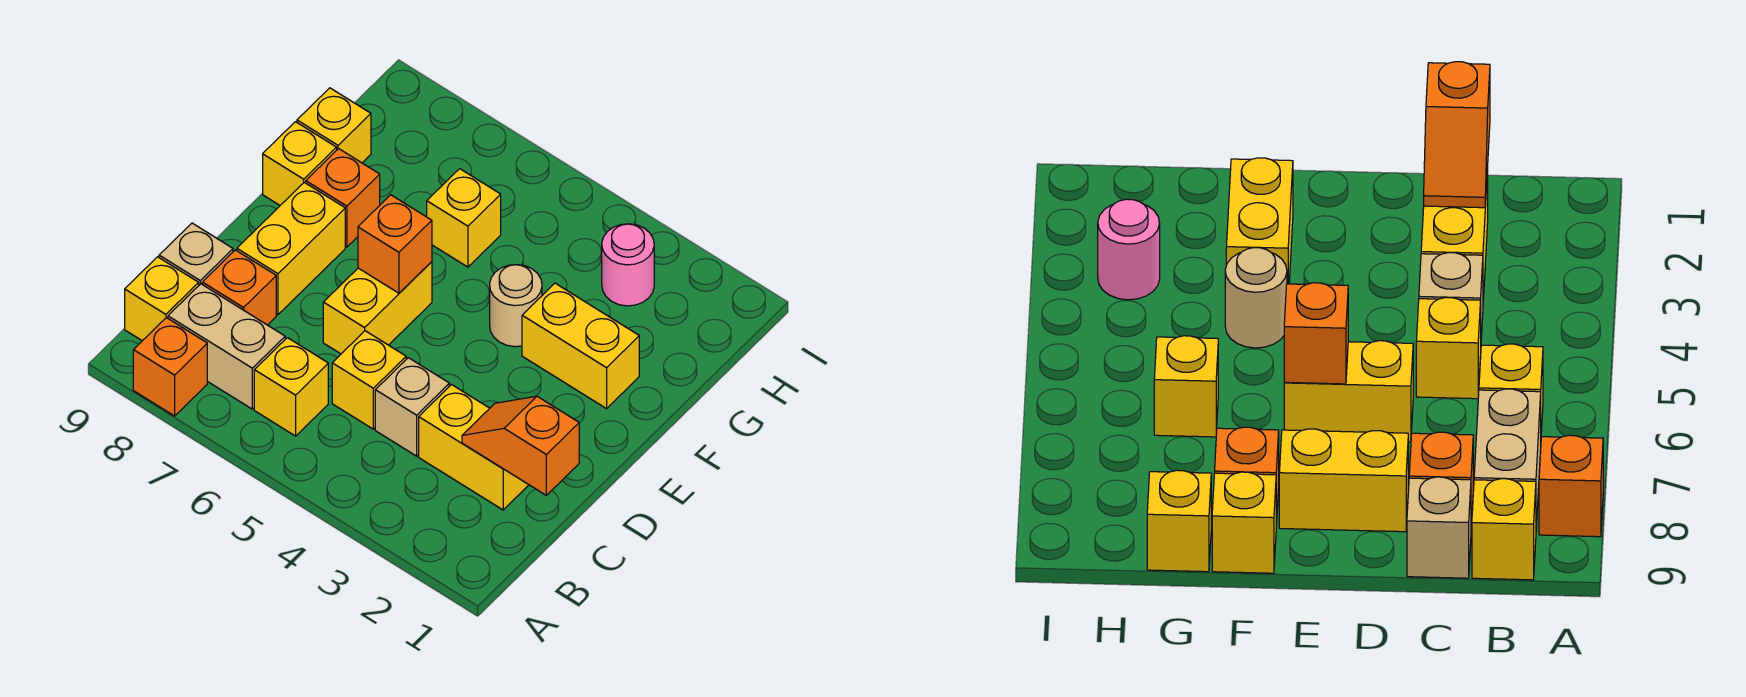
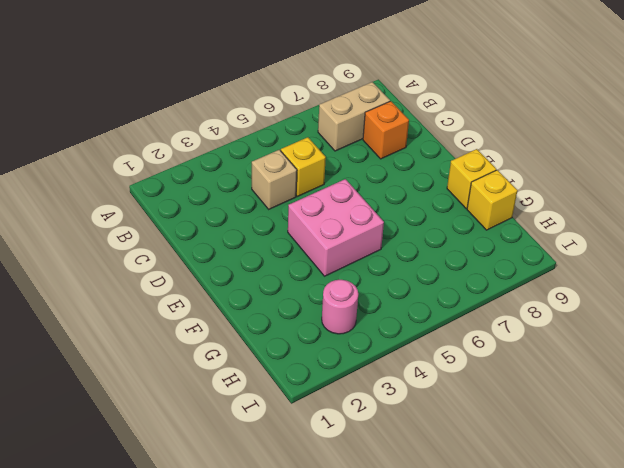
pink 2x2 brick [288,179,384,276] -> tan 1x1 round brick [490,265,542,347]
none -> orange 1x1 brick [133,318,207,416]
none -> yellow 1x1 brick [254,338,328,436]
none -> yellow 1x1 brick [125,257,199,341]

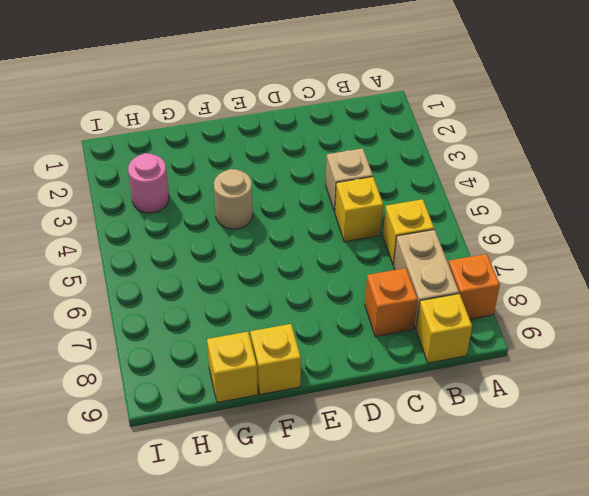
none -> yellow 1x2 brick [419,385,528,510]
none -> tan 1x1 brick [159,223,233,285]
none -> yellow 1x2 brick [323,262,432,354]

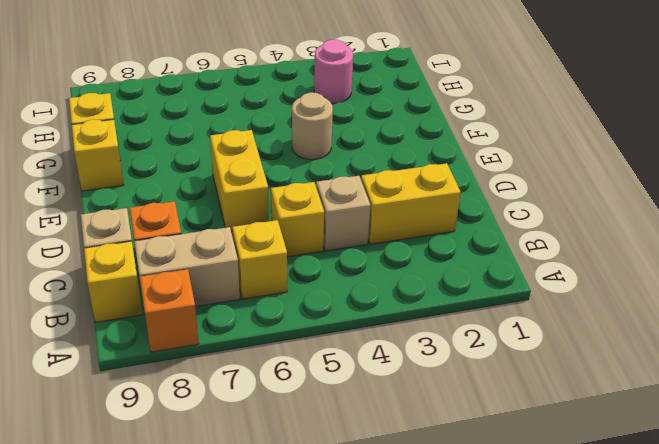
none -> yellow 1x2 brick [237,182,345,315]
none -> yellow 1x2 brick [522,283,639,409]
none -> orange 1x1 brick [306,149,380,247]

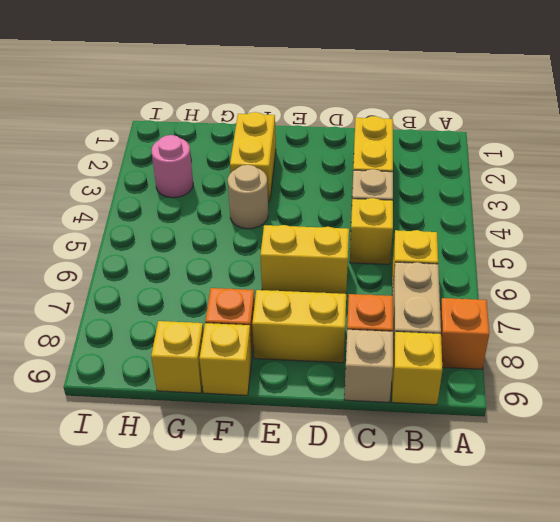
none -> yellow 1x1 brick [427,169,501,267]
none -> orange 1x2 slope [462,396,579,495]
none -> orange 1x1 brick [358,195,432,293]

